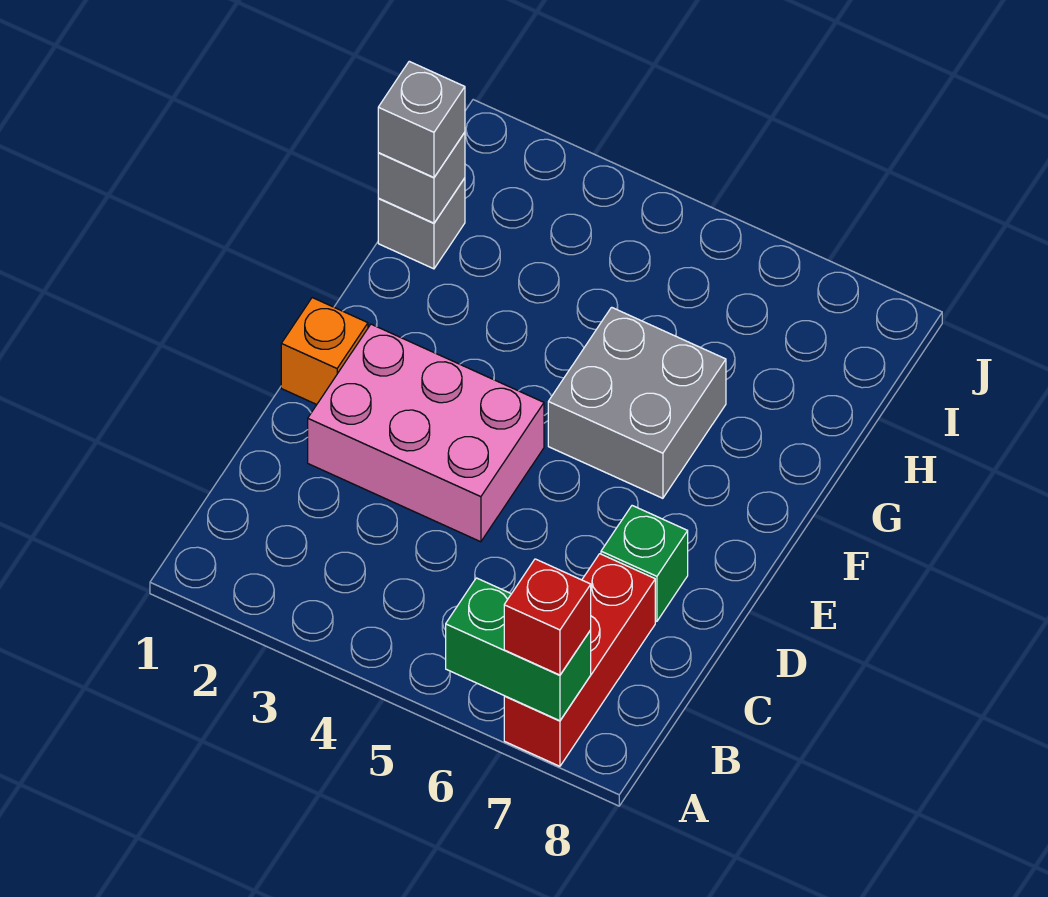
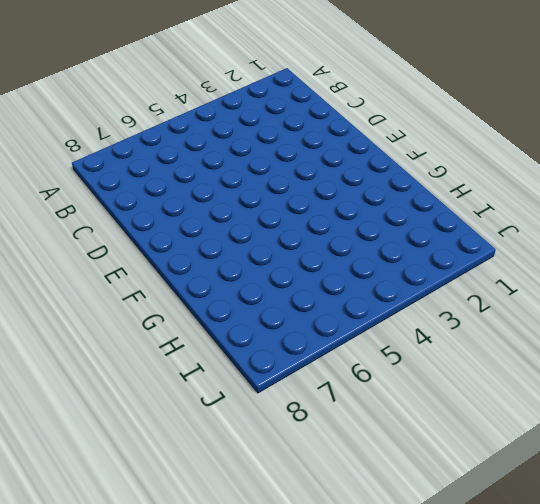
none -> red 1x3 brick [504,554,655,766]
none -> pink 2x3 brick [308,324,544,542]

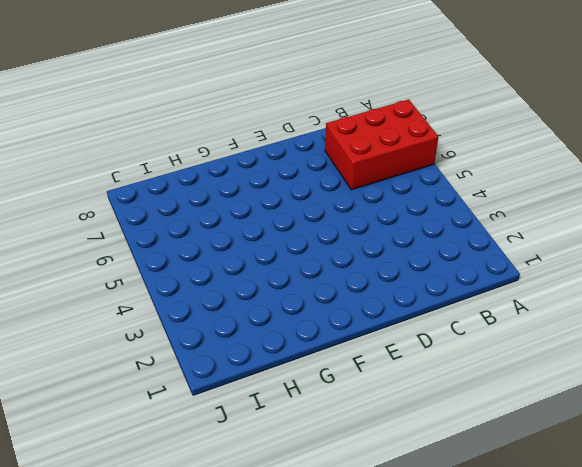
red 2x3 brick [325,100,438,190] -> red 1x3 brick [504,554,655,766]
none -> pink 2x3 brick [308,324,544,542]
none -> green 1x1 brick [601,506,688,621]

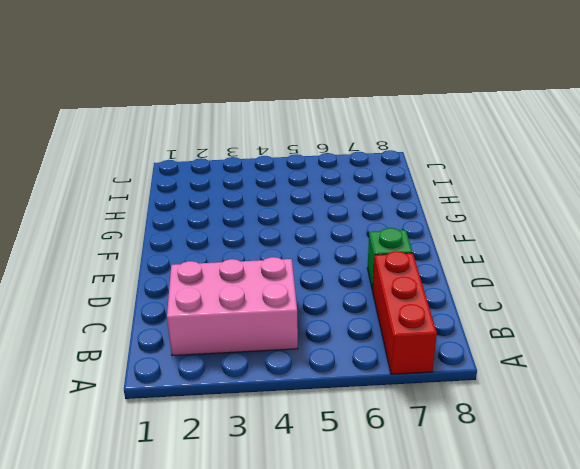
pink 2x3 brick [167,257,298,356] -> pink 2x3 brick moved to [308,324,544,542]
none -> orange 1x1 brick [281,298,368,405]
none -> grey 2x2 brick [548,307,726,498]

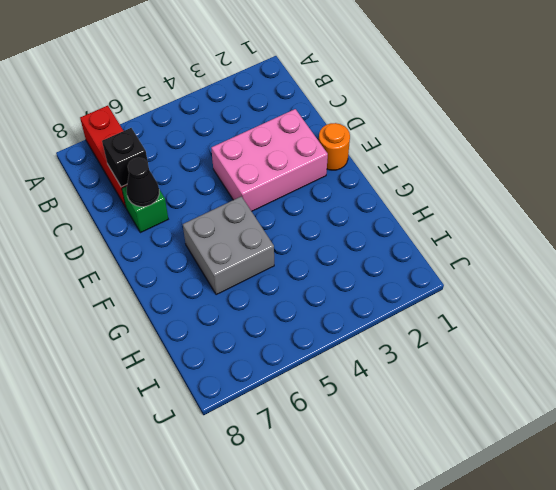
black 1x1 brick [102,128,148,187] -> none
black 1x1 cone [127,158,159,207] -> none
orange 1x1 round brick [319,123,350,170] -> orange 1x1 brick [281,298,368,405]
none -> grey 1x1 brick [378,178,465,269]
none -> green 1x2 brick [446,578,591,721]

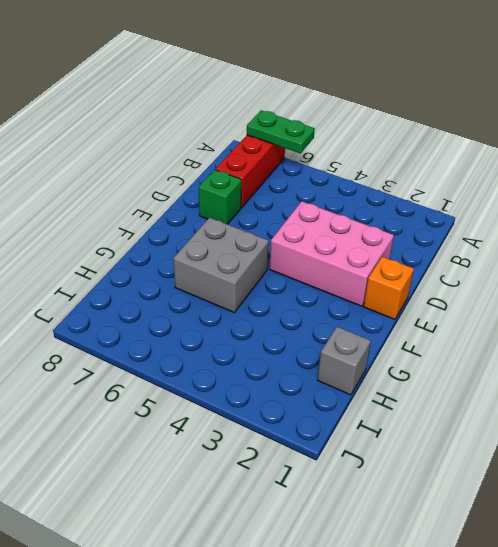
green 1x2 plate [247,110,315,153] -> green 1x2 brick [446,578,591,721]
none -> grey 1x1 brick [378,132,465,223]
none -> red 1x1 brick [504,559,591,675]

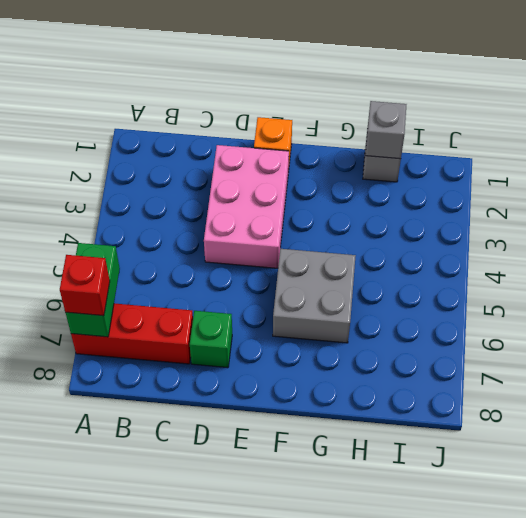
none -> grey 1x1 brick [378,61,465,177]

